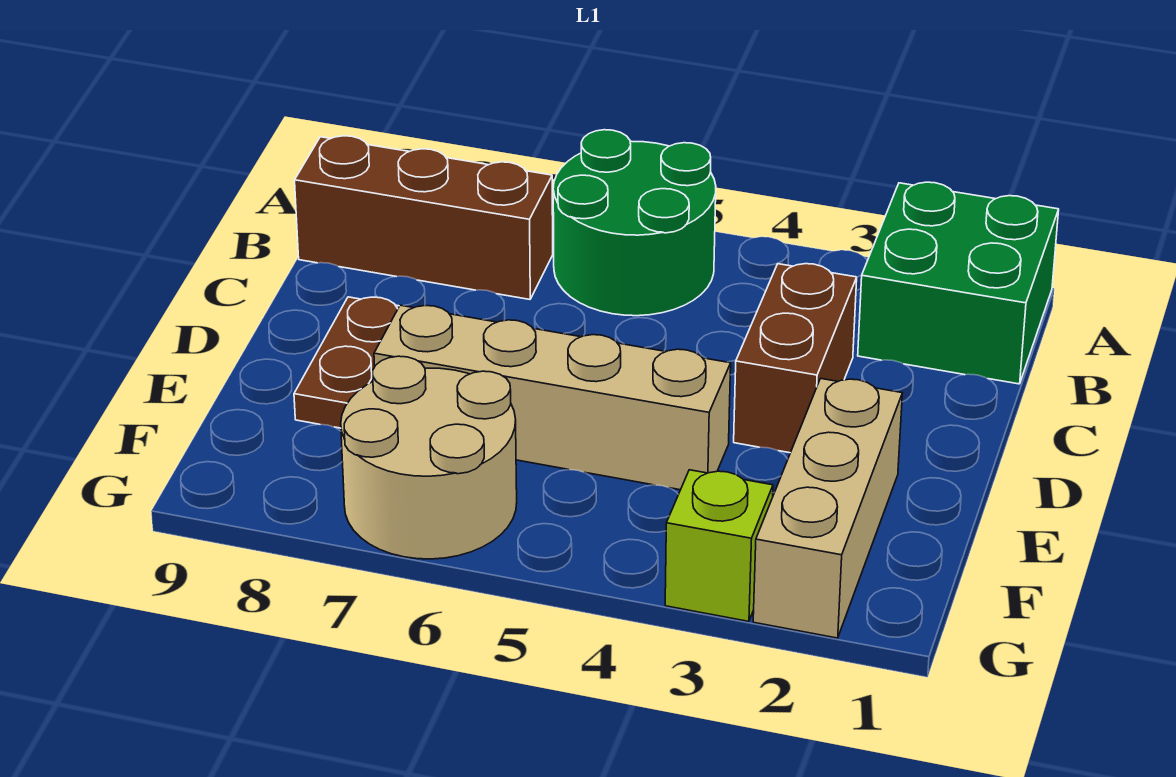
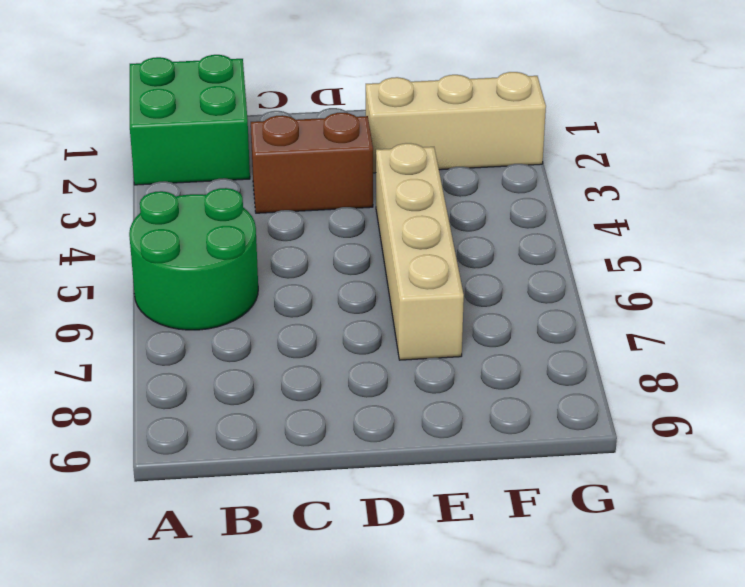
none -> brown 1x3 brick [295,136,553,299]
none -> brown 1x2 plate [294,297,399,428]

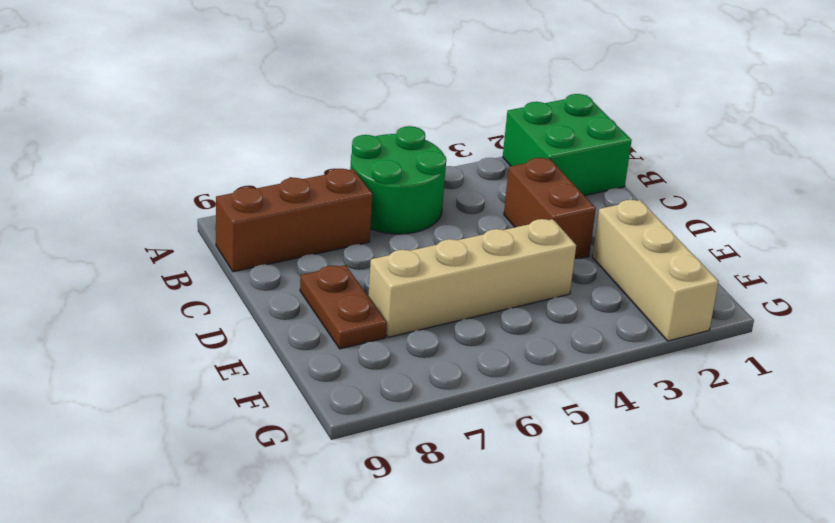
none -> tan 2x2 round brick [341,356,517,559]
none -> lime 1x1 brick [665,470,773,621]

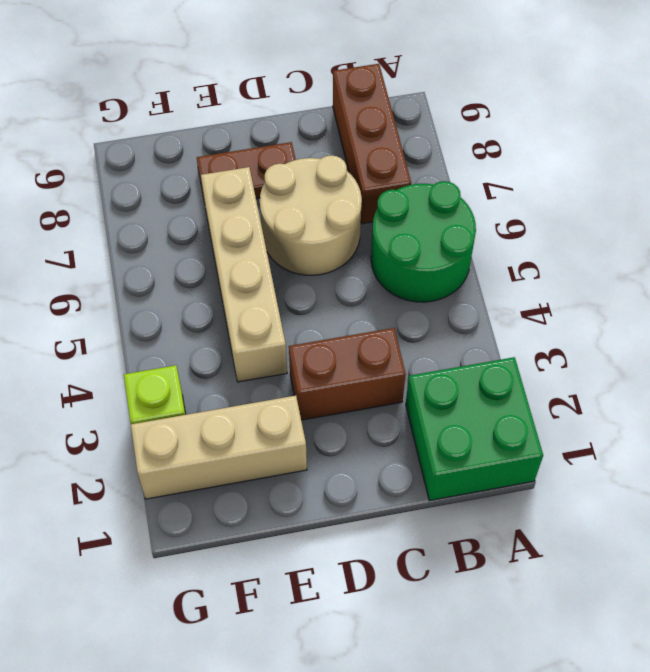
tan 2x2 round brick [260,155,362,275] -> tan 2x2 round brick moved to [341,356,517,559]

